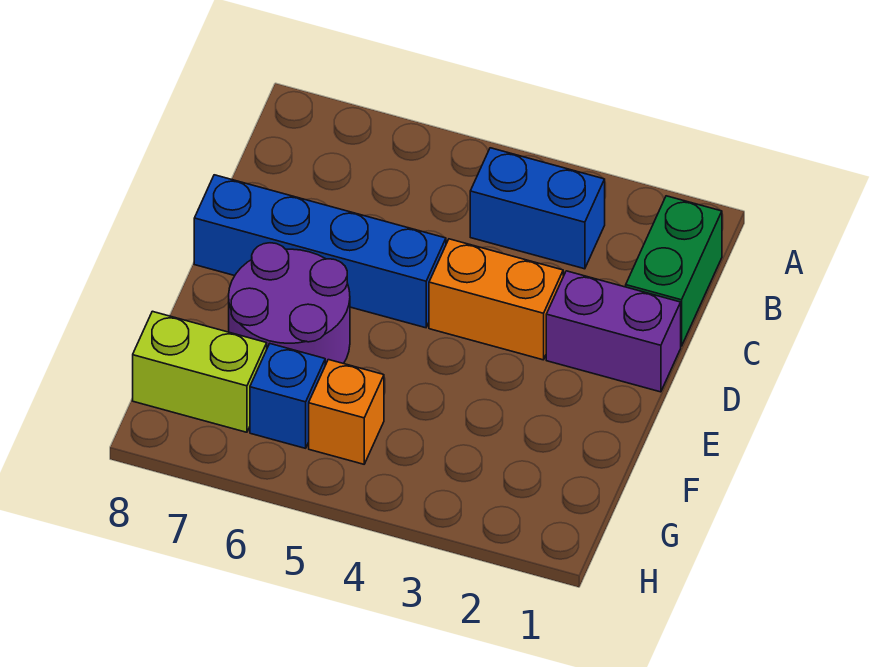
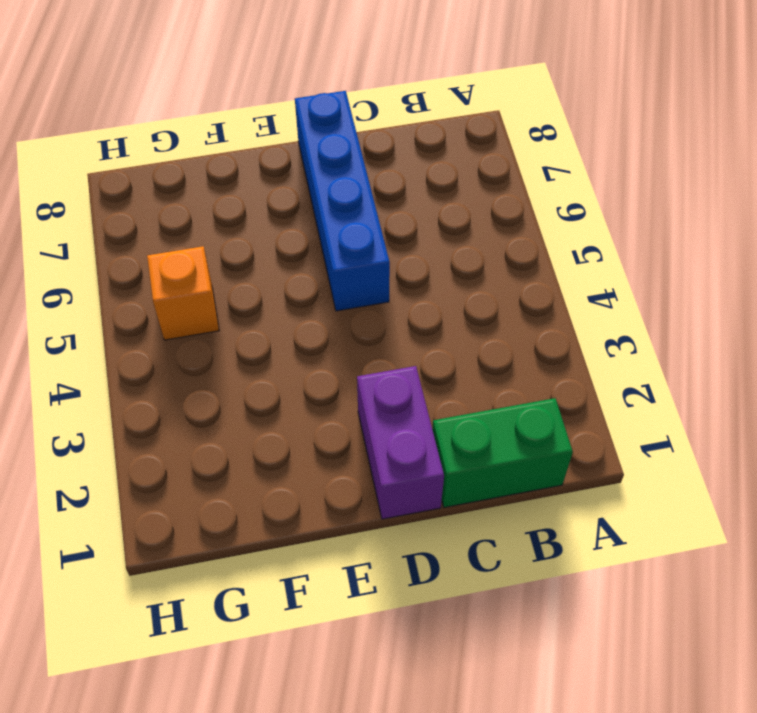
none -> blue 1x2 brick [470,148,605,269]
none -> orange 1x2 brick [429,239,563,360]

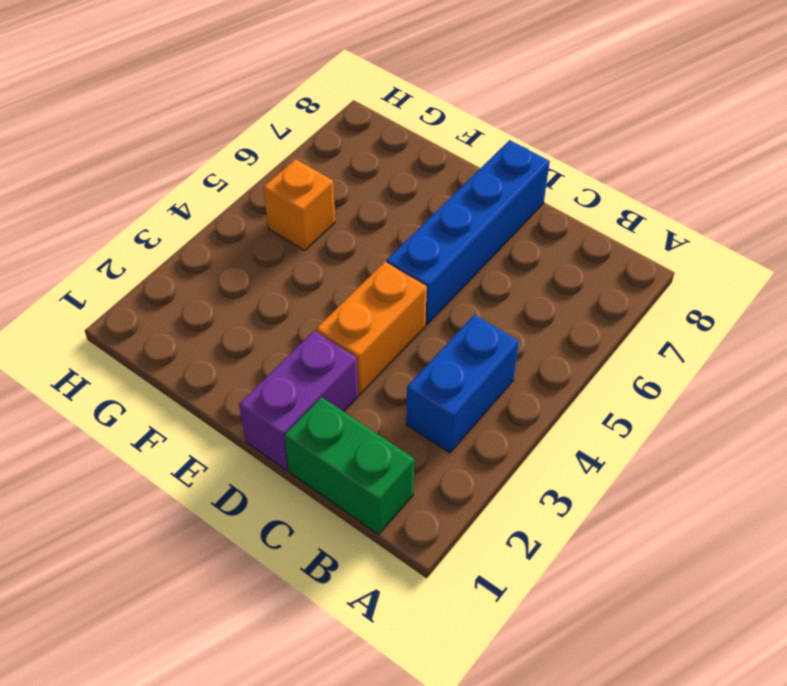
none -> purple 2x2 round brick [229,243,350,365]
none -> blue 1x1 brick [250,344,325,448]

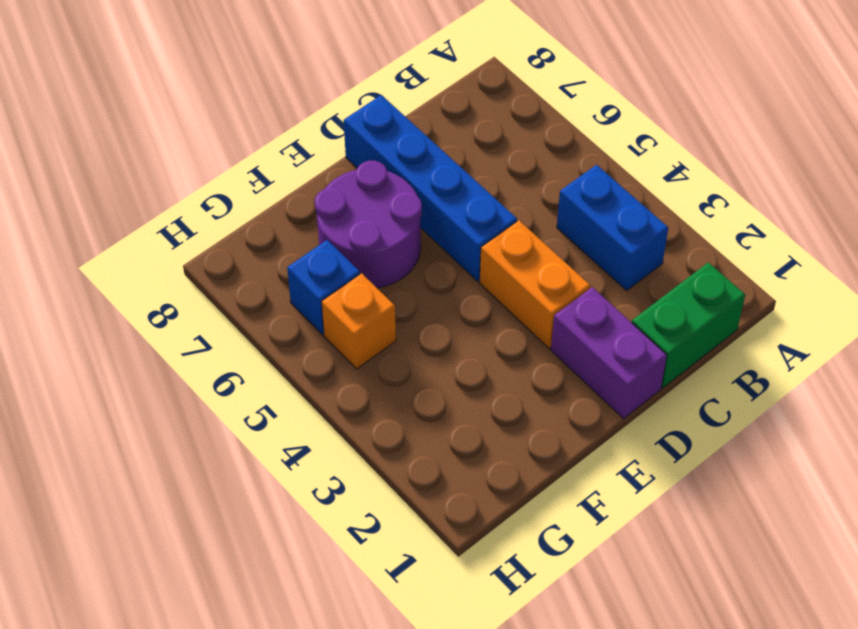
none -> lime 1x2 brick [133,311,267,432]

